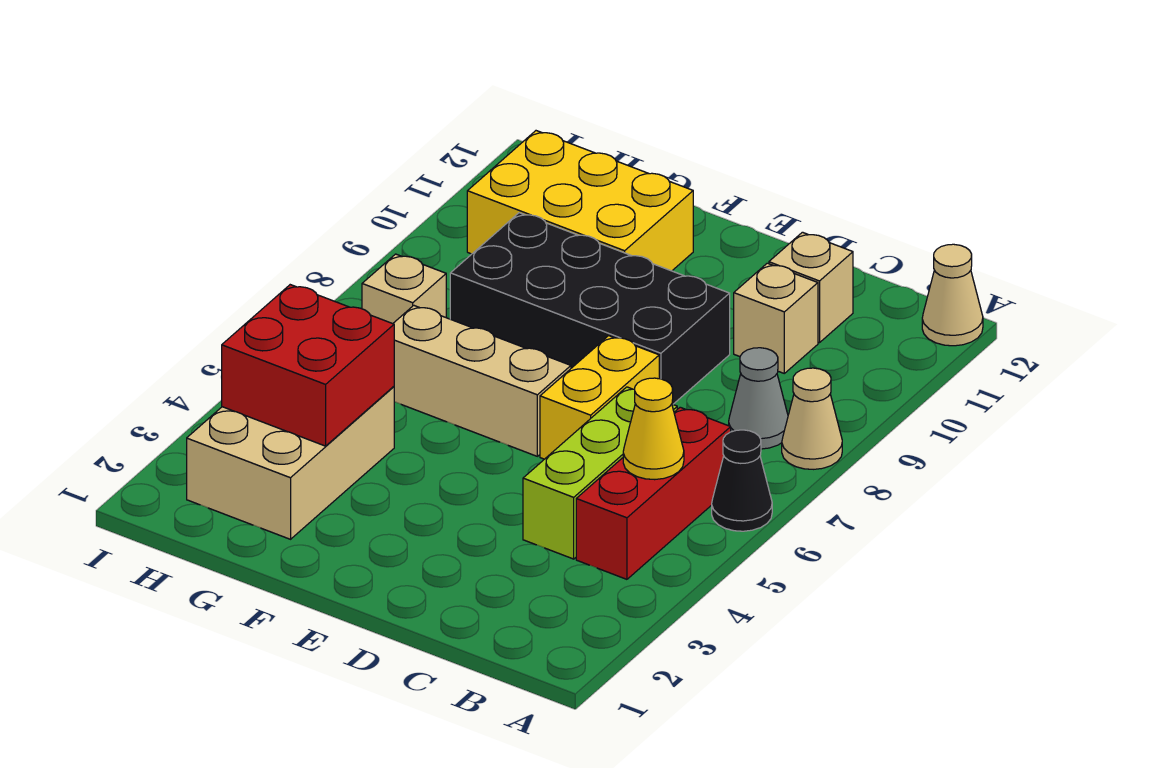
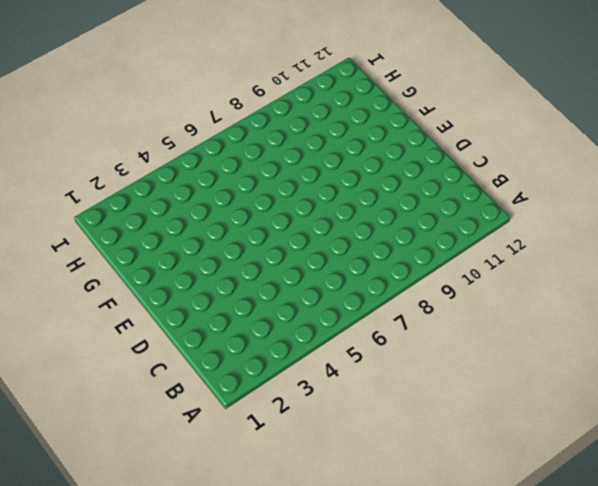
none -> black 1x1 cone [712,430,772,531]
none -> tan 1x1 cone [782,368,842,469]
none -> tan 1x1 cone [922,244,983,346]

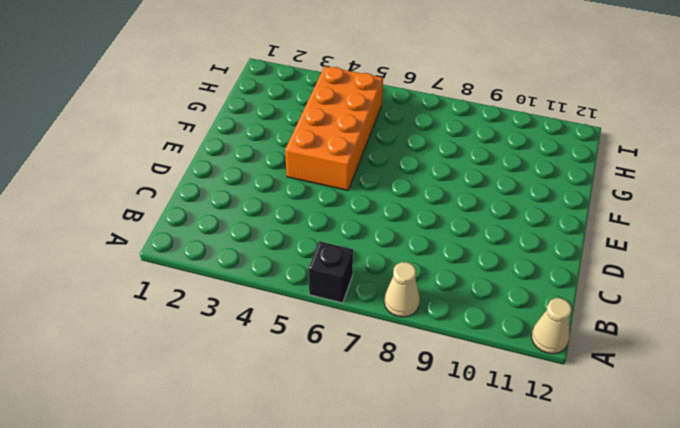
black 1x1 brick [308,241,353,303] -> black 1x1 cone [712,430,772,531]
orange 2x4 brick [285,66,383,190] -> tan 2x3 brick [187,387,394,539]
none -> red 1x3 brick [576,407,731,579]
none -> grey 1x1 cone [729,348,788,449]
none -> lime 1x3 brick [523,387,677,559]

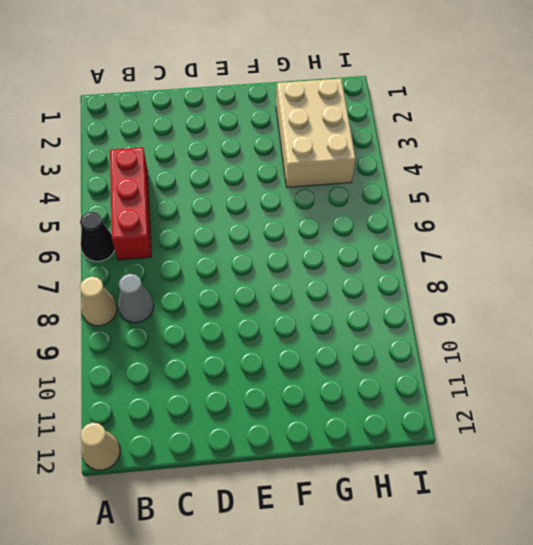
none -> lime 1x3 brick [523,387,677,559]
none -> tan 1x1 brick [734,263,818,373]
none -> tan 1x1 brick [769,232,853,343]

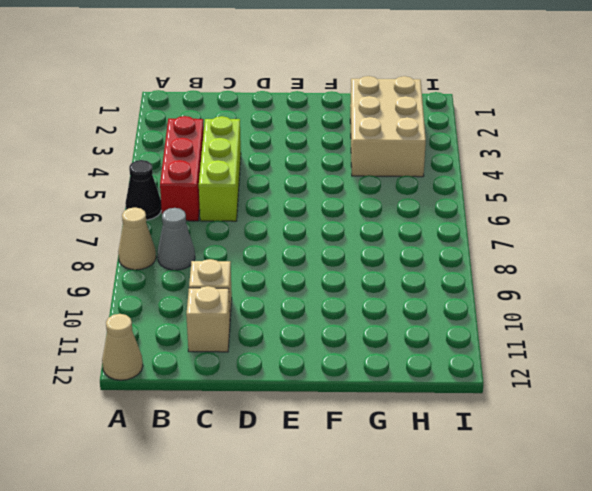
none -> yellow 1x2 brick [540,336,659,459]
none -> black 2x4 brick [450,213,730,404]
none -> tan 1x3 brick [393,305,571,456]

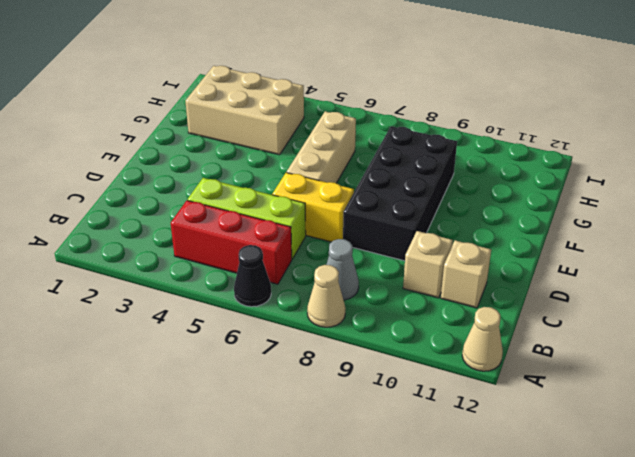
none -> yellow 2x3 brick [467,131,693,271]
none -> tan 1x1 brick [362,254,446,324]
none -> yellow 1x1 cone [623,378,684,480]

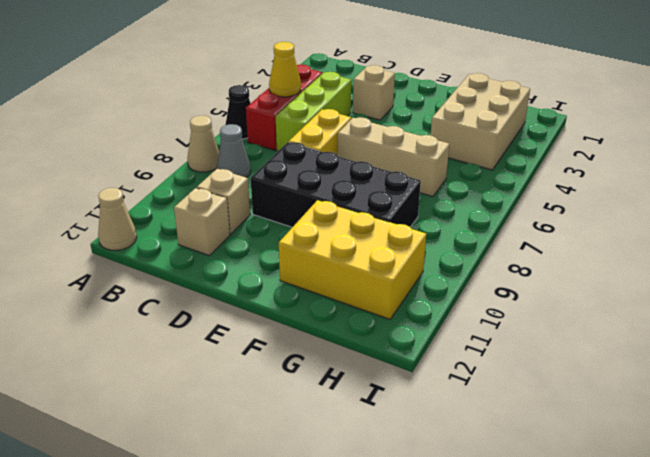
tan 1x1 brick [353,65,395,120] -> tan 1x1 brick moved to [362,254,446,324]
none -> red 2x2 brick [222,285,394,446]

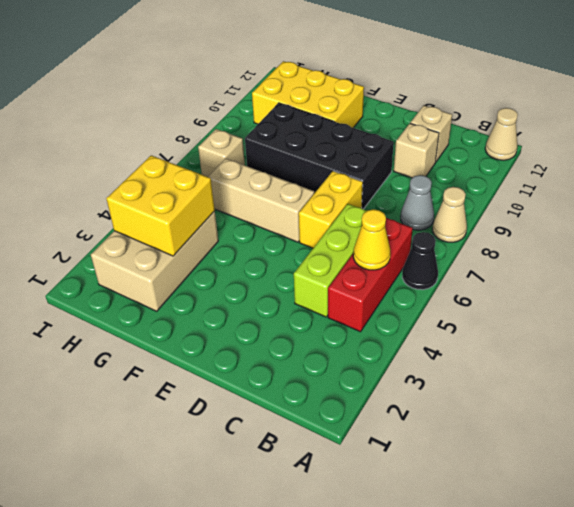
yellow 2x2 brick [106,155,215,256] -> red 2x2 brick [222,285,394,446]

